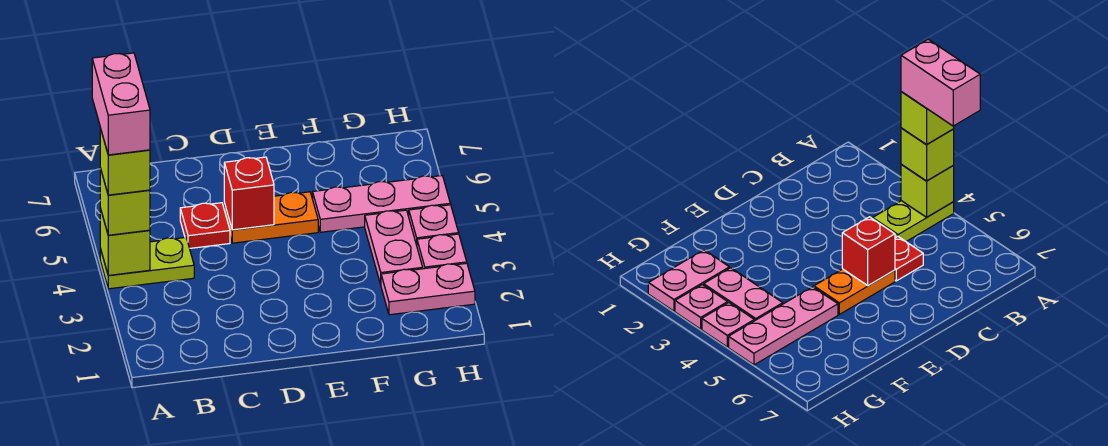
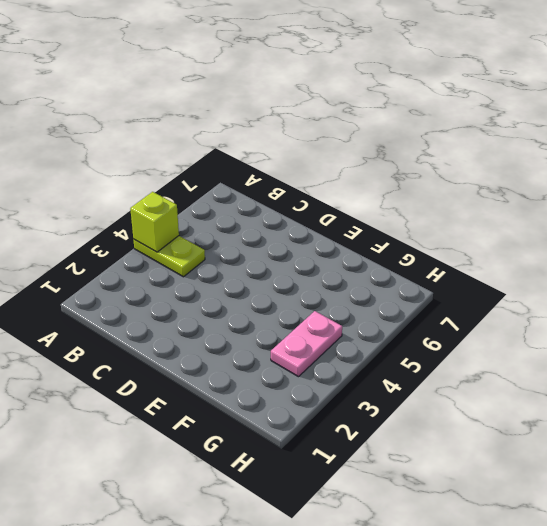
none -> red 1x1 plate [180,203,230,248]
none -> orange 1x2 plate [224,192,318,243]
none -> pink 1x3 plate [313,176,450,232]

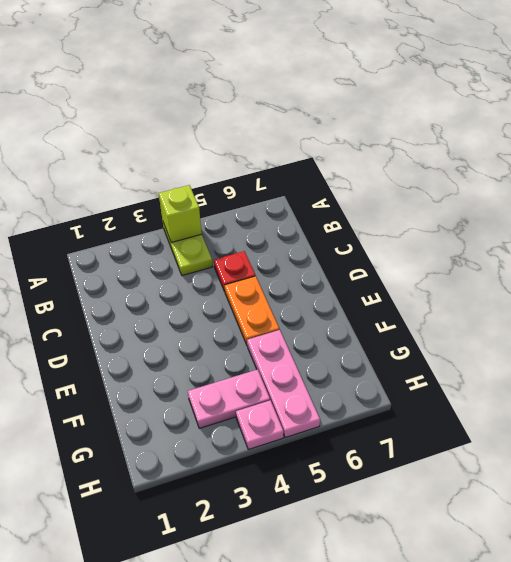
none -> pink 1x2 plate [381,263,475,315]
none -> pink 1x1 plate [417,234,467,269]
none -> red 1x1 brick [224,157,274,230]

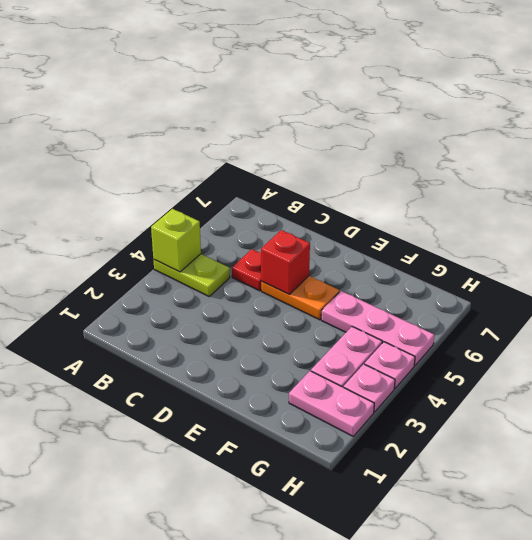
none -> lime 1x1 brick [100,168,150,235]
none -> lime 1x1 brick [100,128,150,195]
none -> pink 1x2 brick [92,53,150,155]

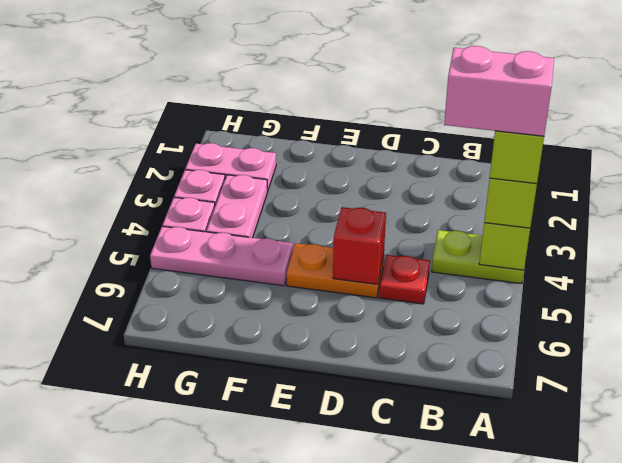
pink 1x2 brick [444,46,554,136] -> pink 1x2 brick turned to [92,53,150,155]

